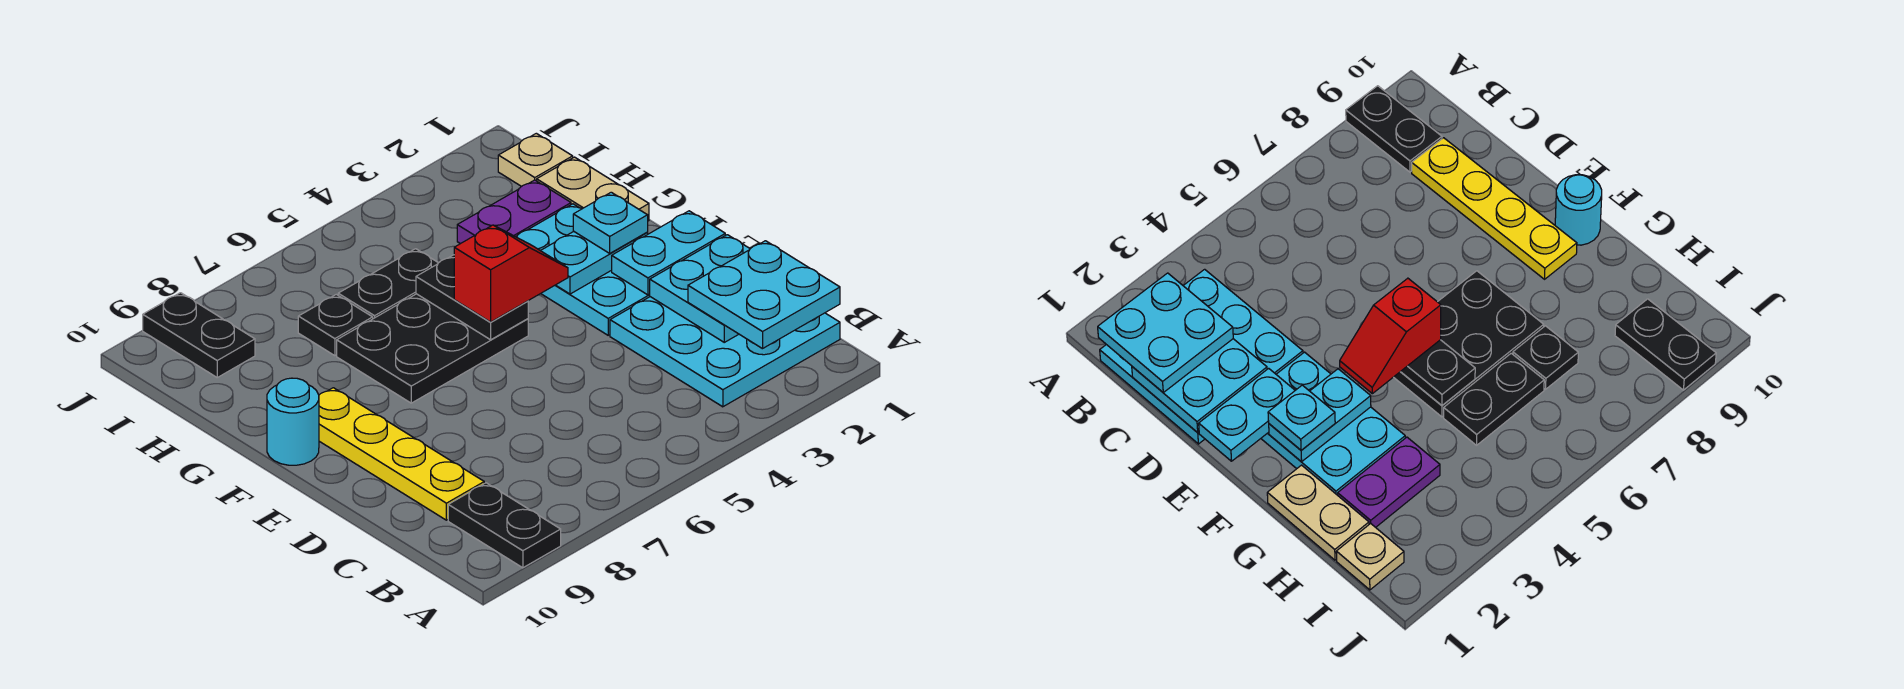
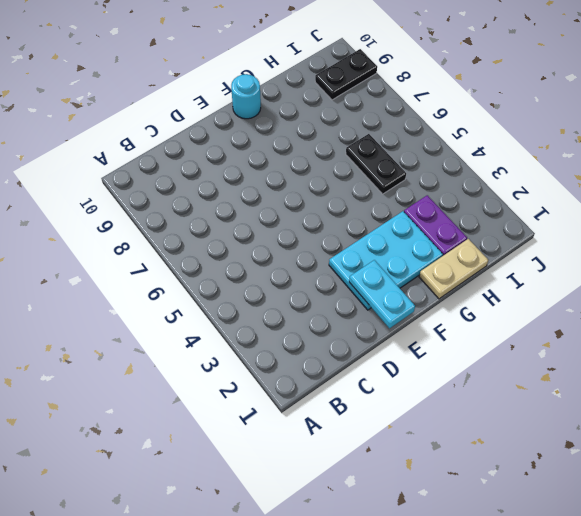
none -> black 1x2 plate [448,483,561,568]
none -> cyan 3x3 plate [610,297,840,407]
none -> yellow 1x4 plate [319,388,484,520]

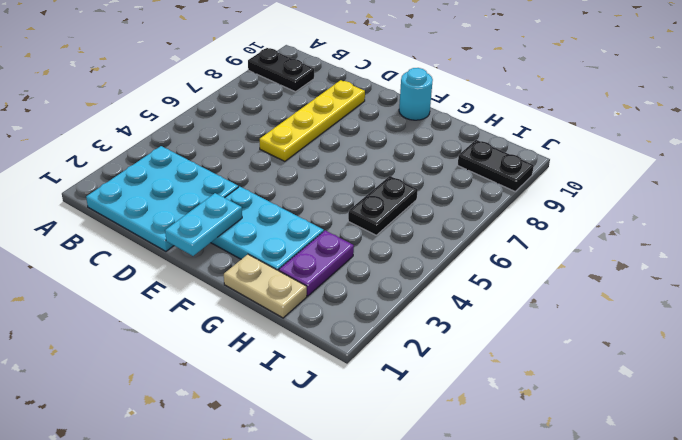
yellow 1x4 plate [260,80,365,161] -> yellow 1x4 plate turned to [319,388,484,520]
none -> black 2x3 plate [337,294,528,403]
none -> black 1x1 plate [298,294,373,356]
none -> tan 1x1 plate [498,133,573,187]

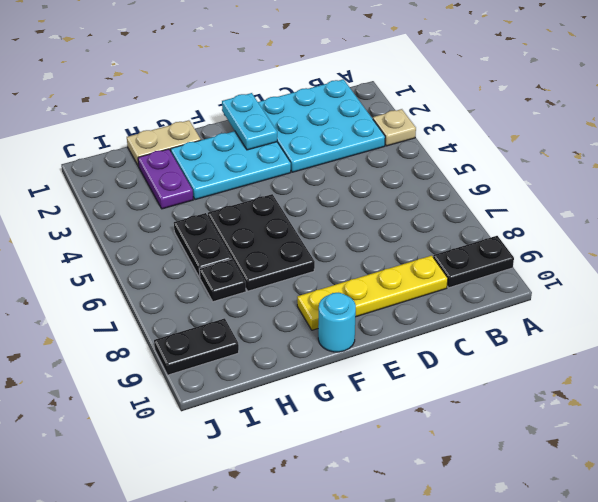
tan 1x1 plate [373,109,416,146] -> tan 1x1 plate moved to [498,133,573,187]
none -> cyan 2x2 plate [650,235,750,342]
none -> cyan 1x2 plate [541,232,648,294]
none -> black 1x2 plate [416,255,528,340]

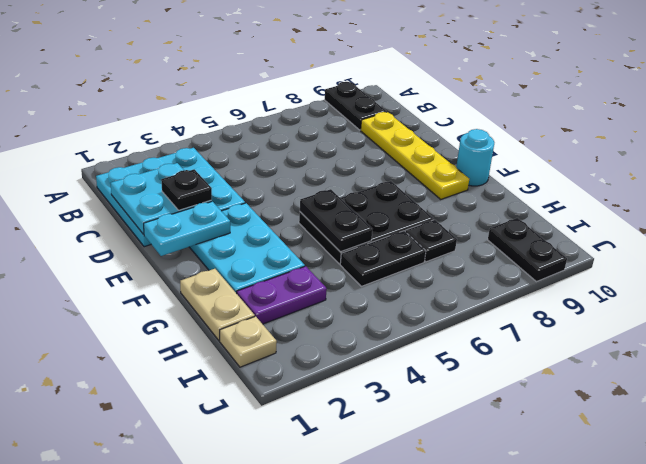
black 1x1 plate [161,169,212,210] -> none
none -> cyan 1x2 plate [541,232,648,294]
none -> cyan 2x2 plate [688,241,840,349]
none -> cyan 1x1 plate [573,192,648,253]

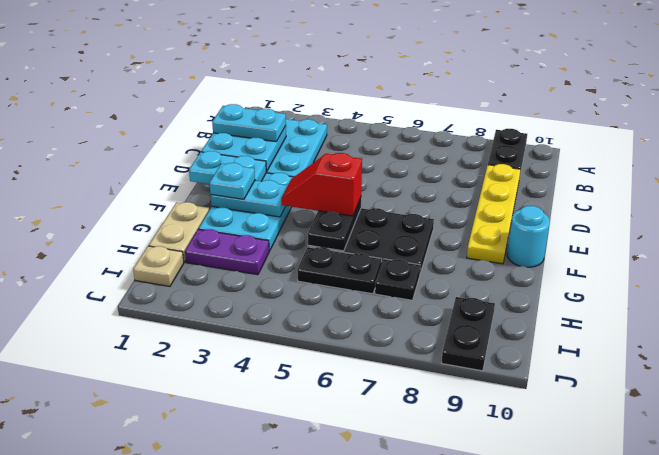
cyan 1x2 plate [212,104,286,142] -> cyan 2x2 plate [688,241,840,349]

